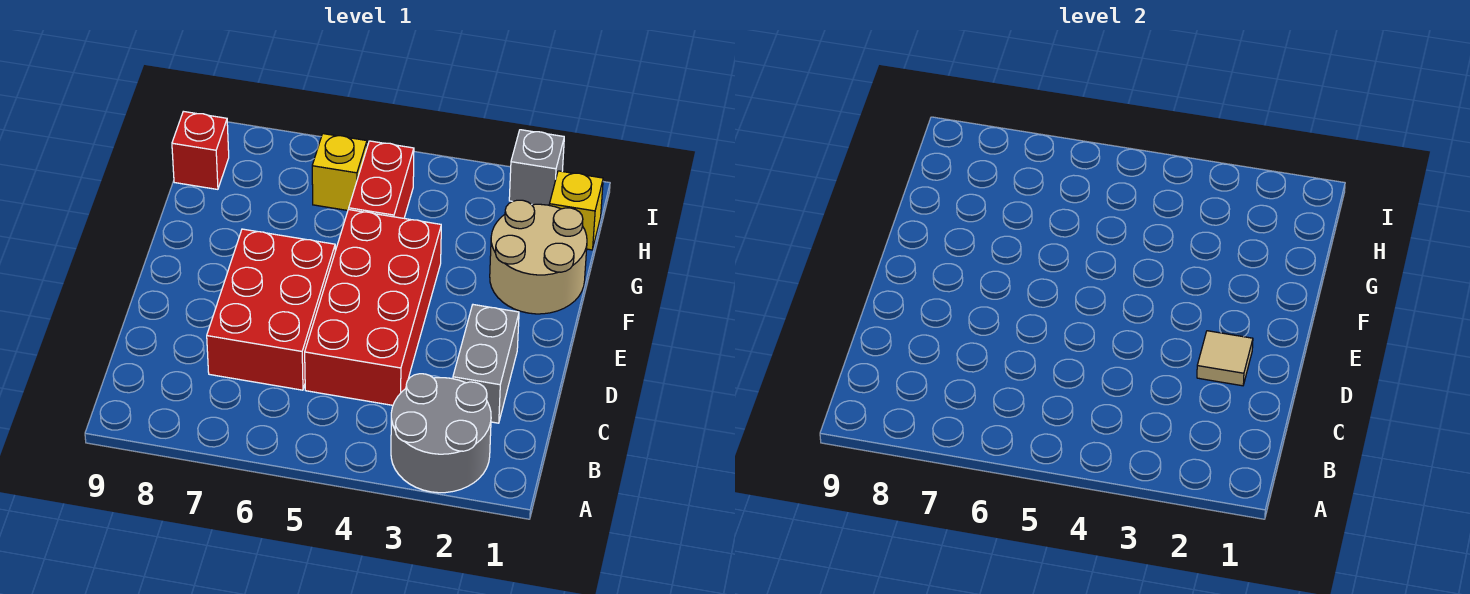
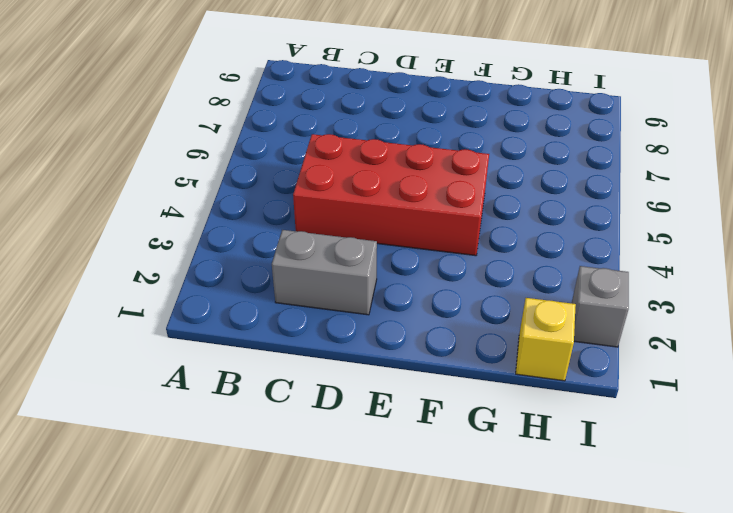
none -> grey 2x2 round brick [391,374,491,493]
none -> red 2x3 brick [207,229,335,390]

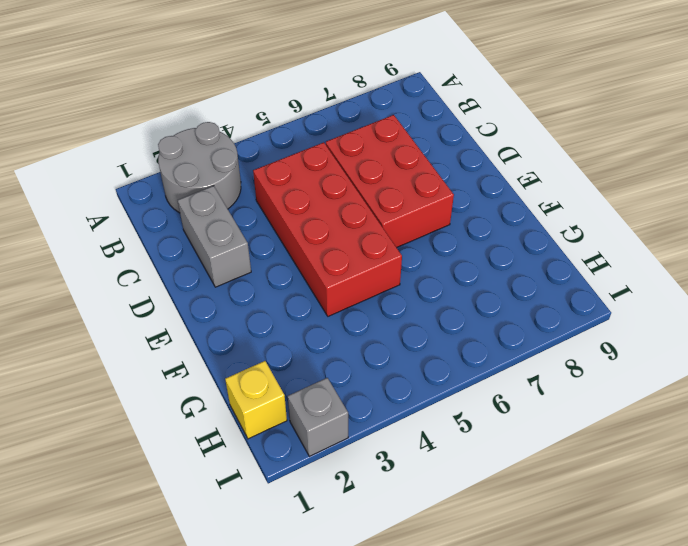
none -> tan 2x2 round brick [490,200,587,314]
none -> red 1x2 brick [349,141,414,218]

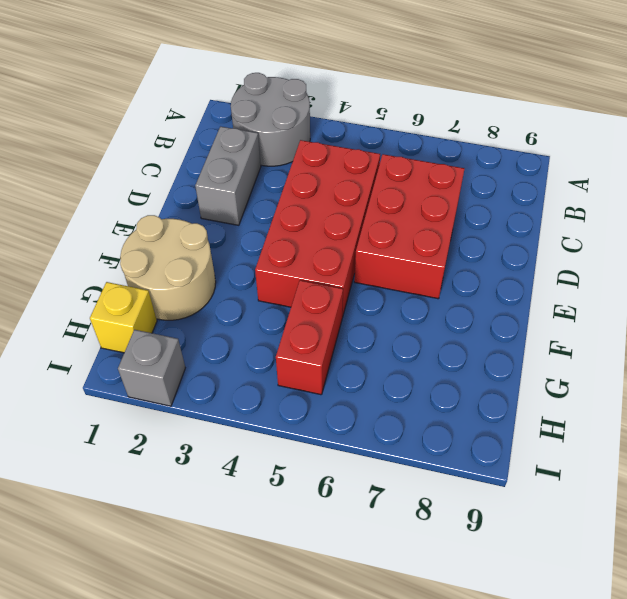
none -> yellow 1x1 brick [312,134,367,210]
none -> red 1x1 brick [172,111,229,189]

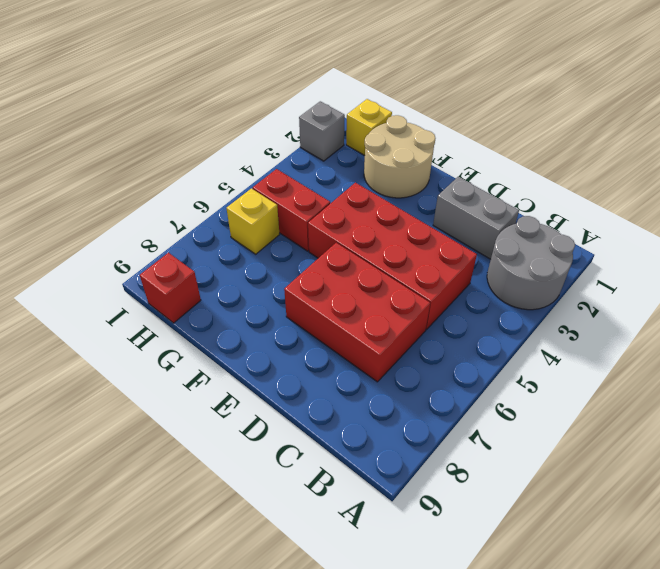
none -> tan 1x1 tile [1197,331,1253,386]

